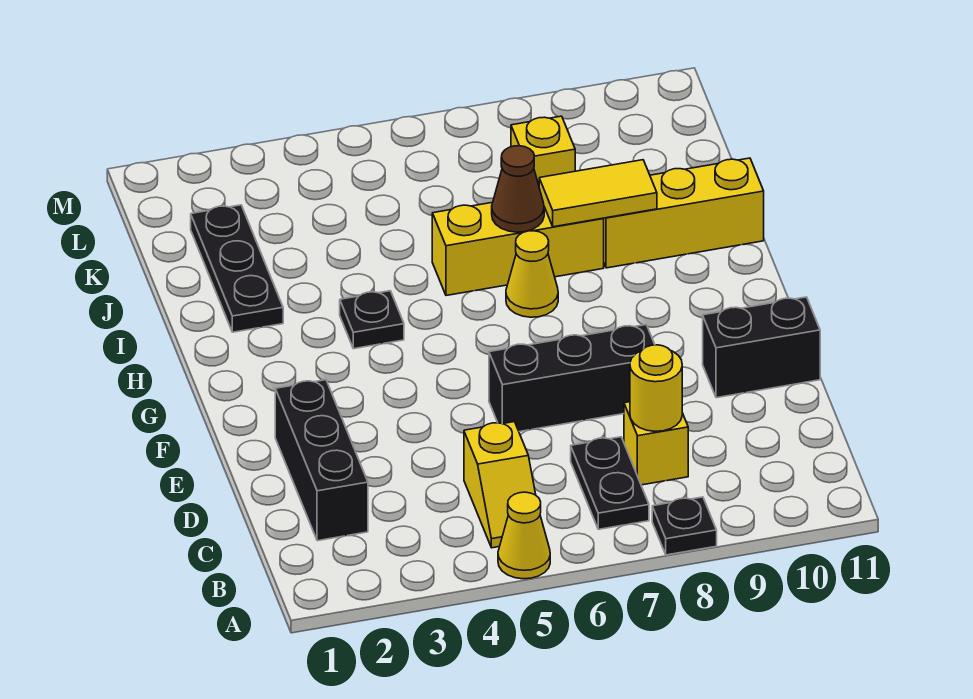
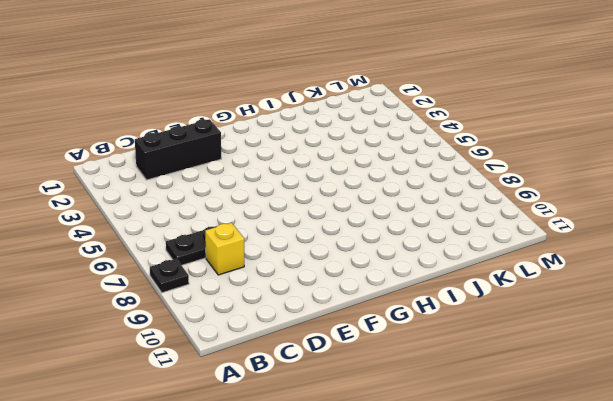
none -> yellow 1x1 cone [498,492,550,579]
none -> yellow 1x2 slope [464,422,536,548]
none -> black 1x3 brick [489,325,655,432]

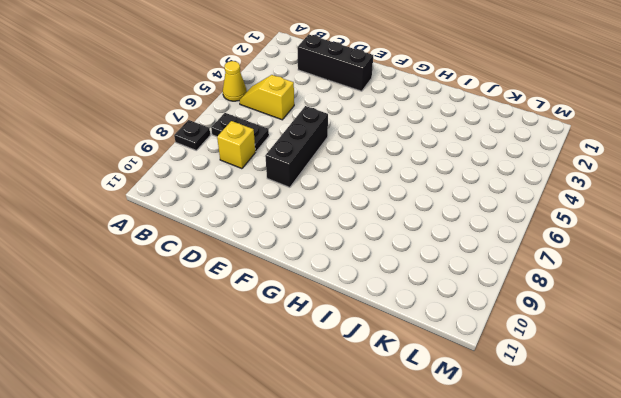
none -> black 1x2 brick [703,297,820,398]
none -> black 1x1 plate [340,291,404,349]
none -> yellow 1x1 cone [506,231,558,317]

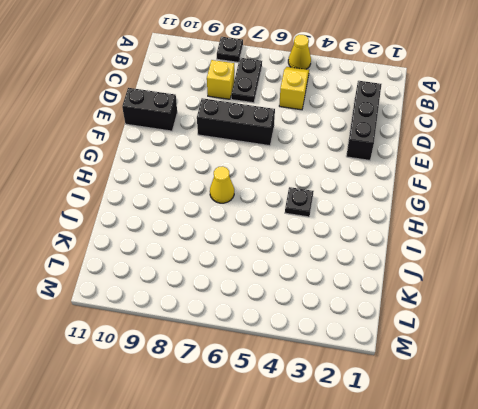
none -> black 1x3 plate [191,205,283,332]
none -> yellow 1x3 brick [432,202,604,296]
none -> yellow 1x3 brick [603,158,764,268]

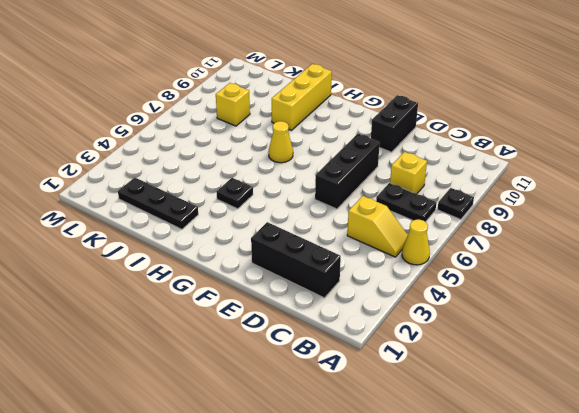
none -> yellow 1x3 brick [432,202,604,296]
none -> yellow 1x1 round brick [630,345,682,431]
none -> brown 1x1 cone [492,146,544,232]

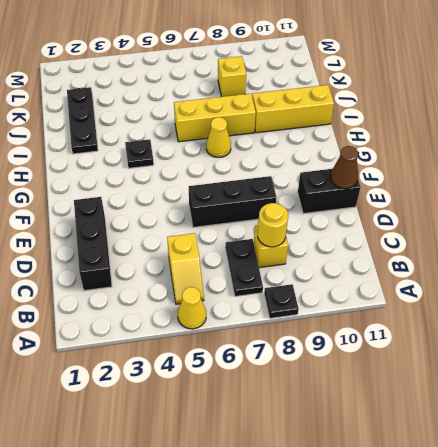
brown 1x1 cone [331,146,358,189] -> brown 1x1 cone moved to [492,146,544,232]
none -> yellow 1x2 tile [539,160,657,227]

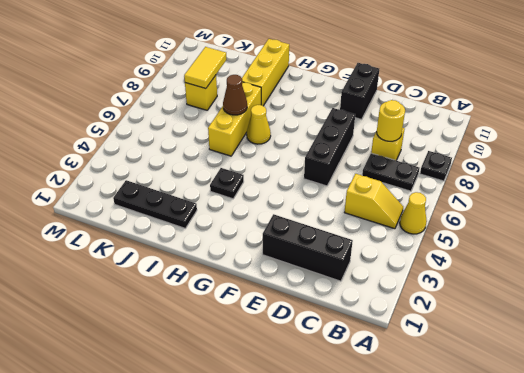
yellow 1x2 tile [184,47,226,89] -> yellow 1x2 tile moved to [539,160,657,227]

